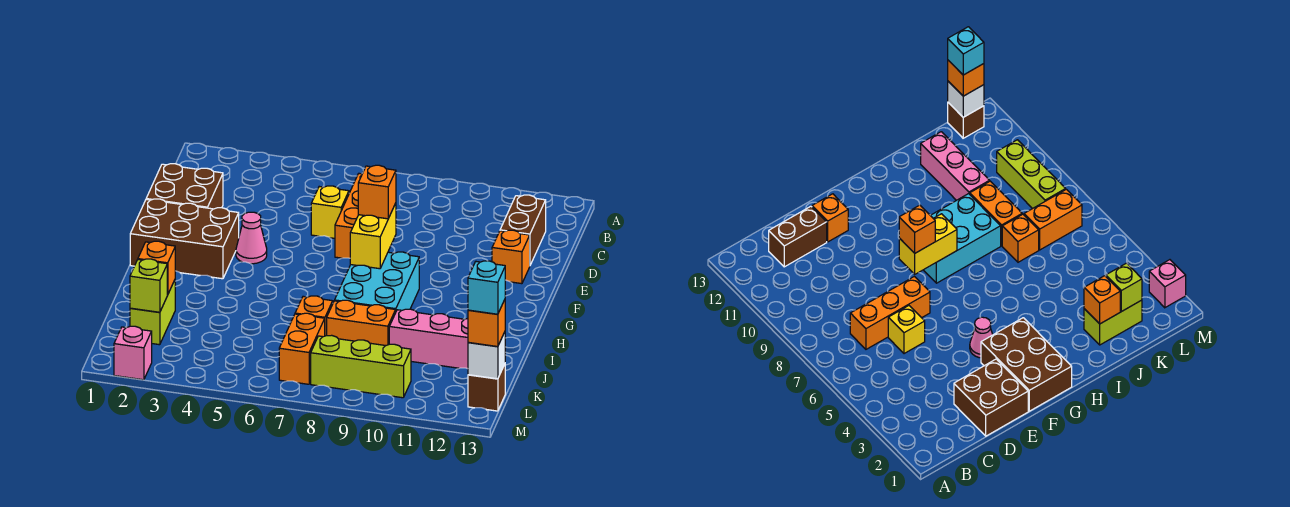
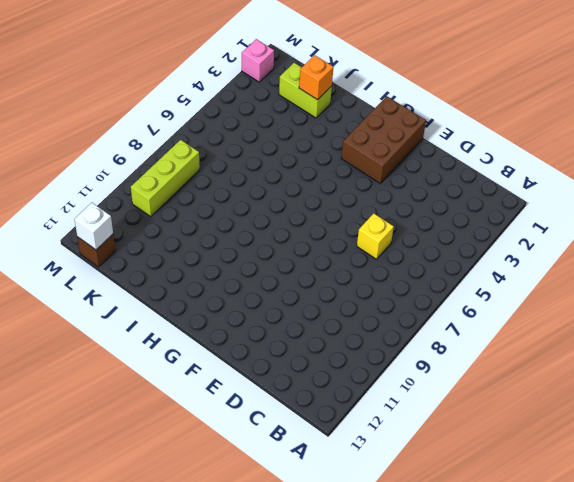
none -> orange 1x3 brick [335,173,362,258]
none -> brown 1x2 brick [500,195,546,265]
none -> brown 2x2 brick [146,164,223,209]

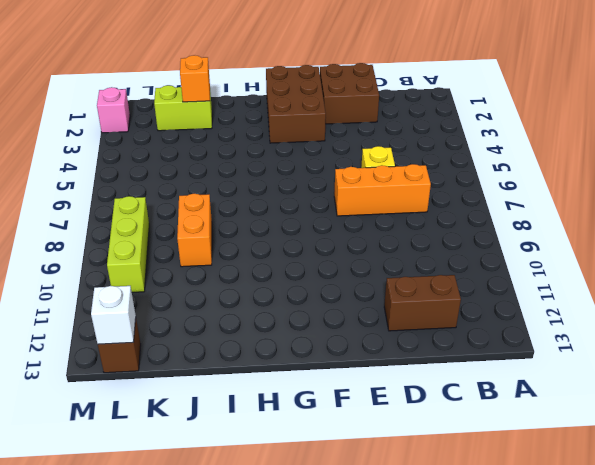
none -> orange 1x1 brick [492,230,530,284]
none -> pink 1x1 cone [236,212,267,264]
none -> cyan 2x3 brick [335,252,419,311]

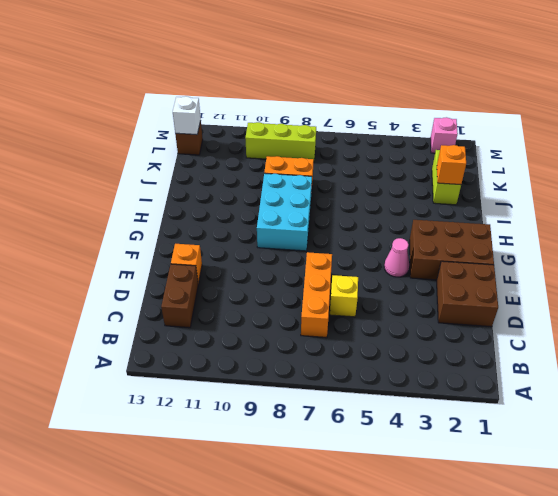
none -> orange 1x1 brick [295,296,333,336]
none -> pink 1x3 brick [389,309,468,369]
none -> orange 1x2 brick [279,313,325,384]

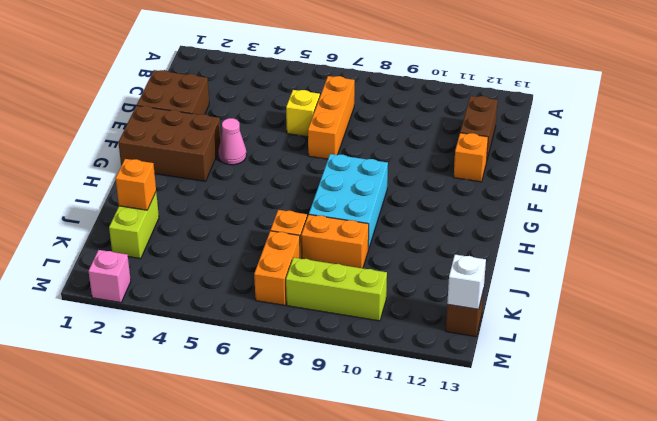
none -> pink 1x3 brick [389,309,468,369]
none -> yellow 1x2 brick [350,203,396,269]
none -> lime 1x1 brick [130,259,167,312]

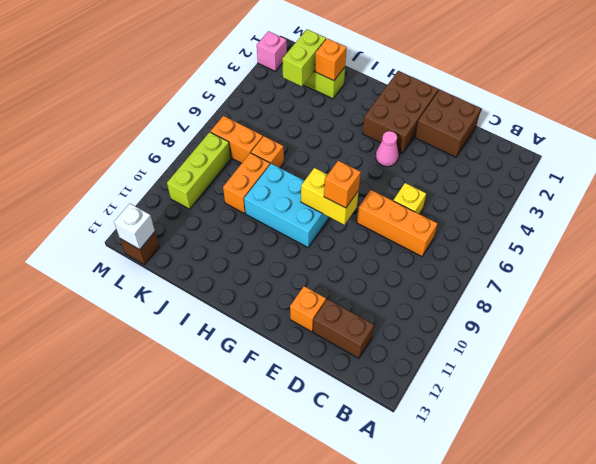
lime 1x2 brick [282,29,326,86] -> lime 1x1 brick [130,259,167,312]
none -> pink 1x3 brick [389,309,468,369]
none -> orange 1x1 brick [468,300,505,347]
none -> cyan 1x1 brick [468,261,505,314]

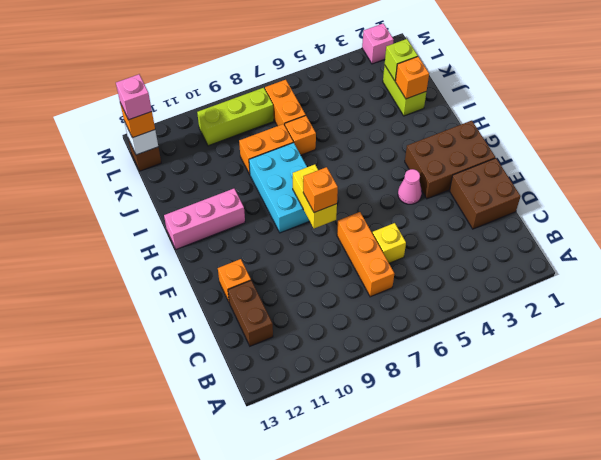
pink 1x3 brick [164,189,245,249] -> pink 1x3 brick moved to [389,309,468,369]
pink 1x1 brick [116,74,152,120] -> cyan 1x1 brick [468,261,505,314]

